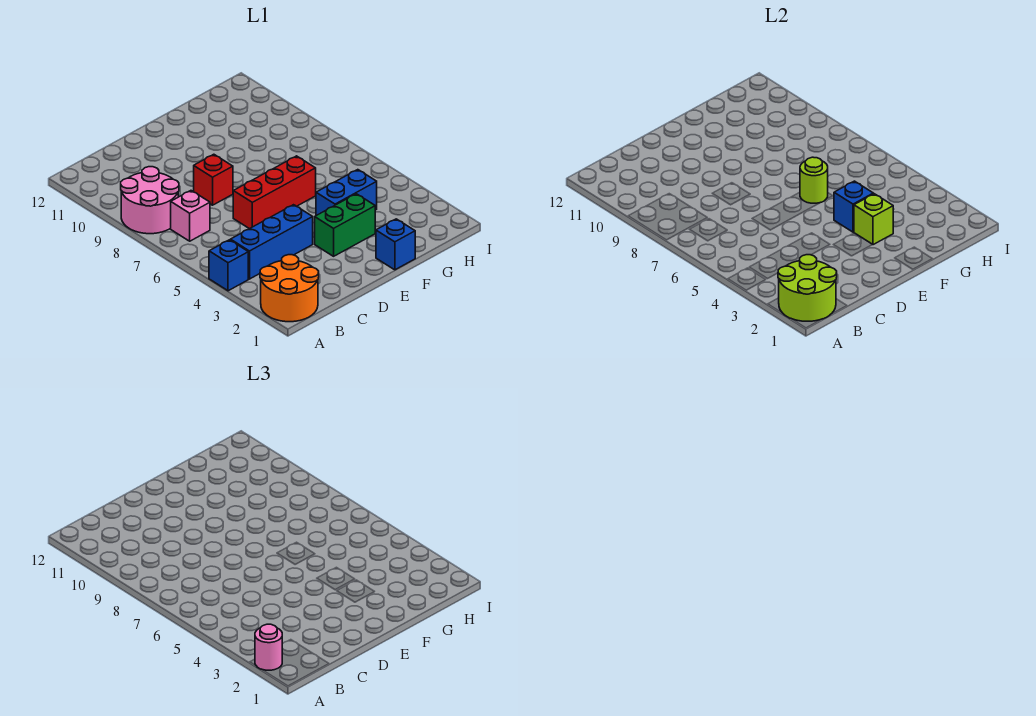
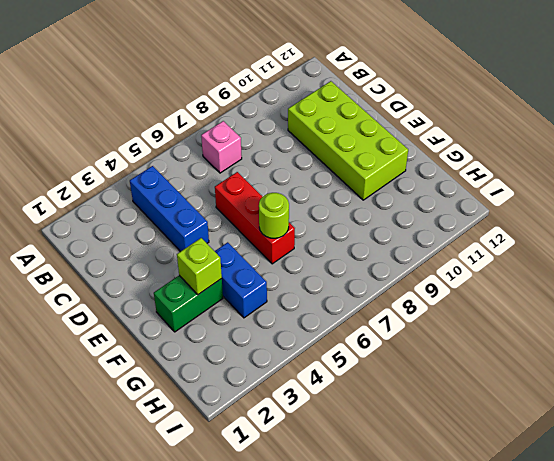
lime 2x4 brick [288,81,408,200] -> none
green 1x2 brick [154,275,223,332] -> green 1x2 brick turned to [315,194,375,256]
none -> orange 2x2 round brick [260,255,319,322]
none -> blue 1x1 brick [209,240,248,291]
none -> pink 2x2 round brick [121,167,179,234]

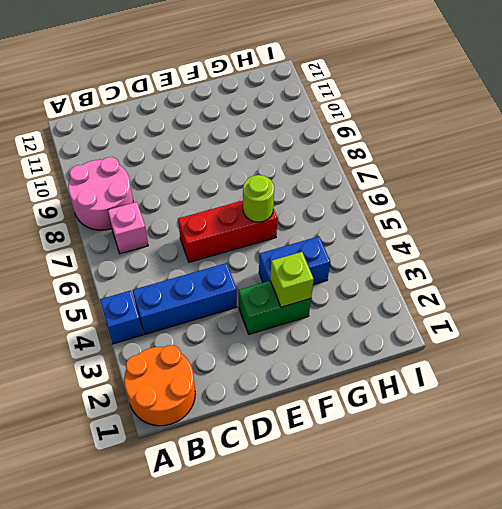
none -> red 1x1 brick [194,154,233,205]
none -> blue 1x1 brick [376,219,415,270]
none -> lime 2x2 round brick [778,255,837,321]

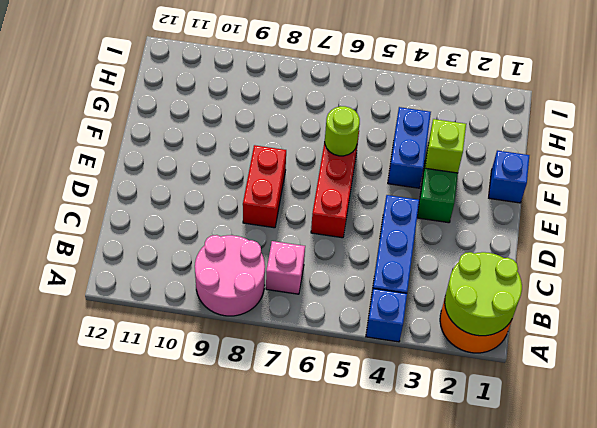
red 1x2 brick [243,145,286,228] -> red 1x1 brick [194,154,233,205]
none -> blue 1x1 brick [834,181,873,232]
none -> pink 1x1 round brick [255,624,282,670]

